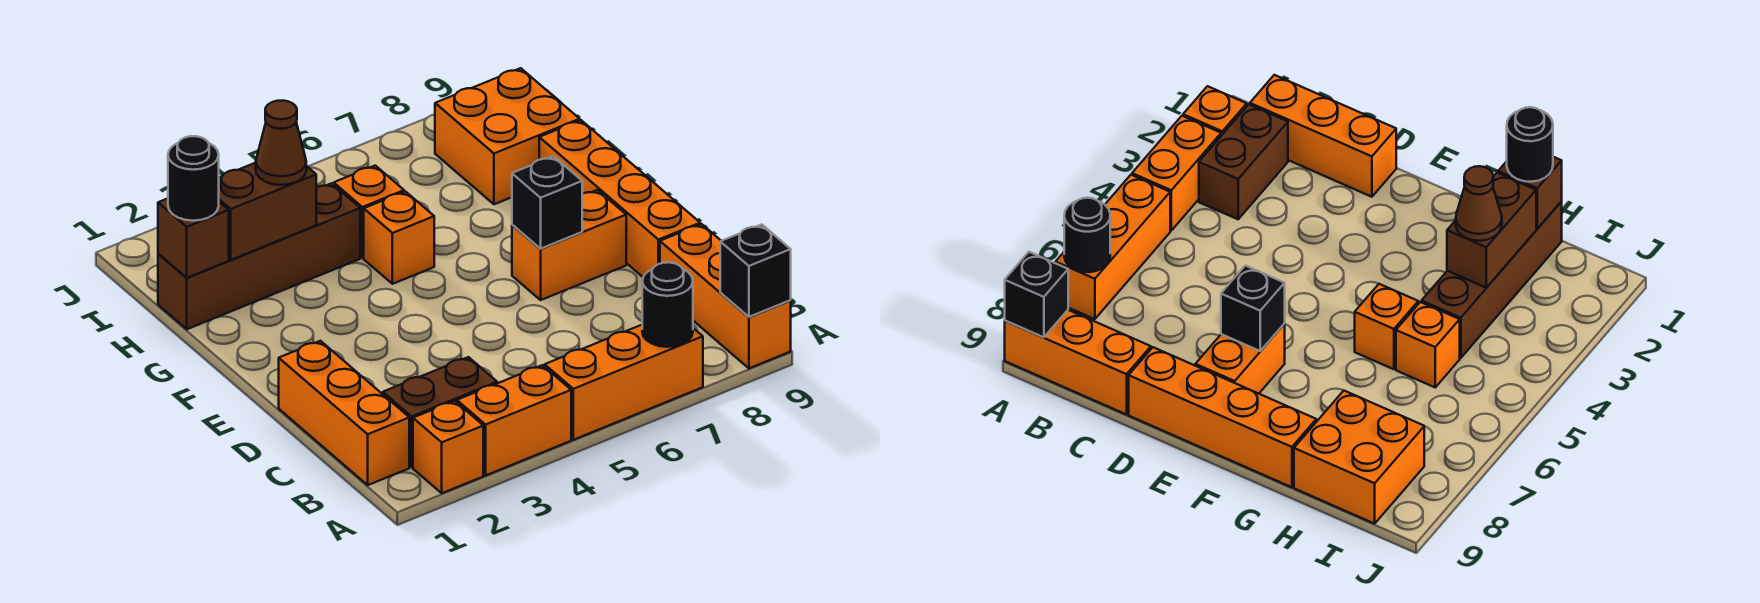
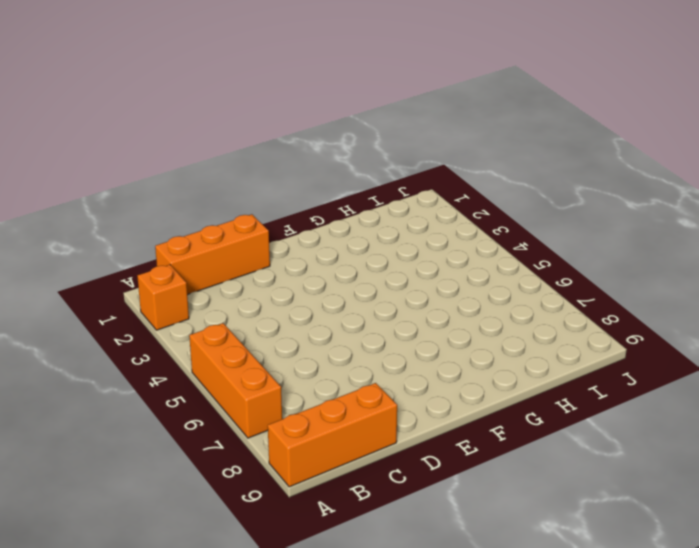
none -> orange 1x2 brick [457,365,571,475]
none -> brown 1x2 brick [383,357,497,467]
none -> orange 1x4 brick [539,120,700,277]

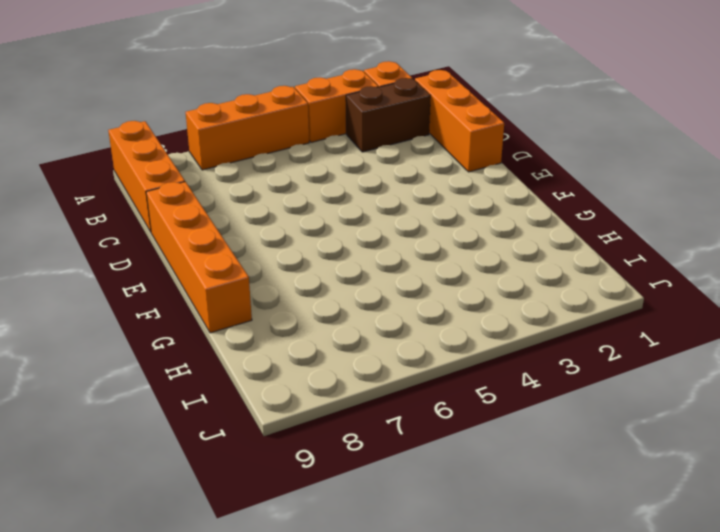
none -> orange 1x2 brick [512,190,626,300]
none -> orange 1x1 brick [364,192,434,284]
none -> brown 1x4 brick [158,183,360,329]

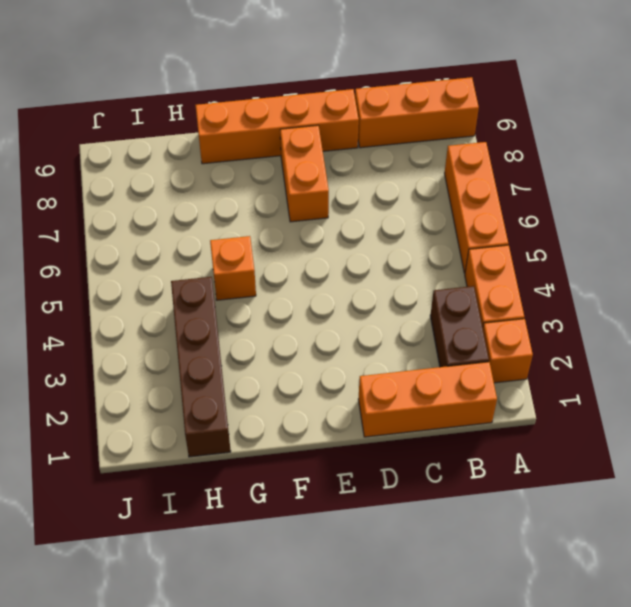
none -> orange 1x1 brick [334,166,404,258]
none -> orange 2x2 brick [435,68,580,204]
none -> black 1x1 round brick [642,262,693,347]

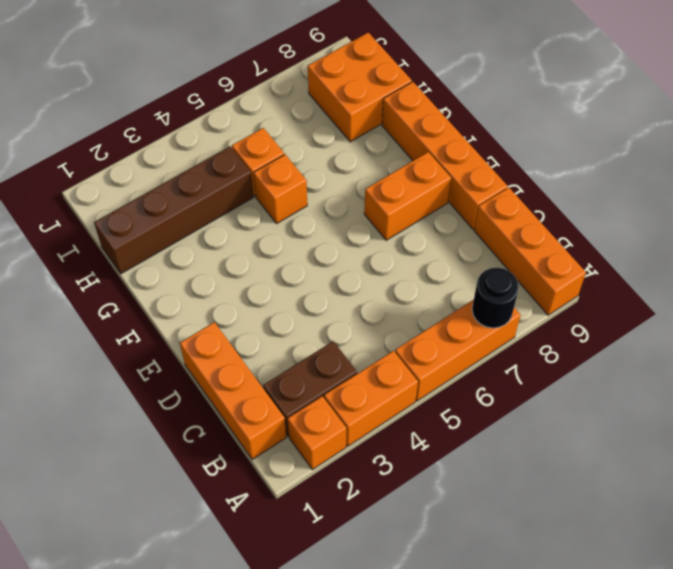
none -> black 1x1 brick [720,225,791,317]
none -> black 1x1 brick [512,156,582,249]
none -> brown 1x1 brick [158,198,229,278]

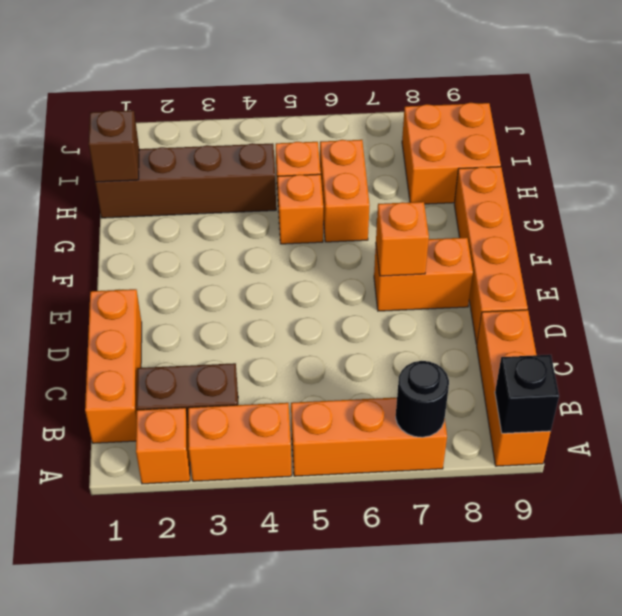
orange 1x1 brick [376,202,429,276] -> black 1x1 brick [512,156,582,249]
orange 1x2 brick [320,140,370,242] -> none
none -> brown 1x2 brick [219,163,316,260]
none -> black 1x1 round brick [168,136,219,221]
none -> brown 1x1 cone [256,100,306,185]

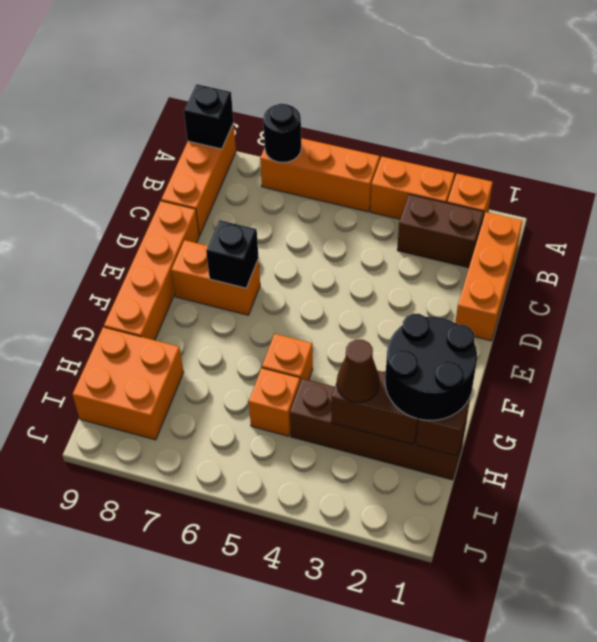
black 2x2 round brick [385,314,477,420] -> black 1x1 round brick [168,136,219,221]

